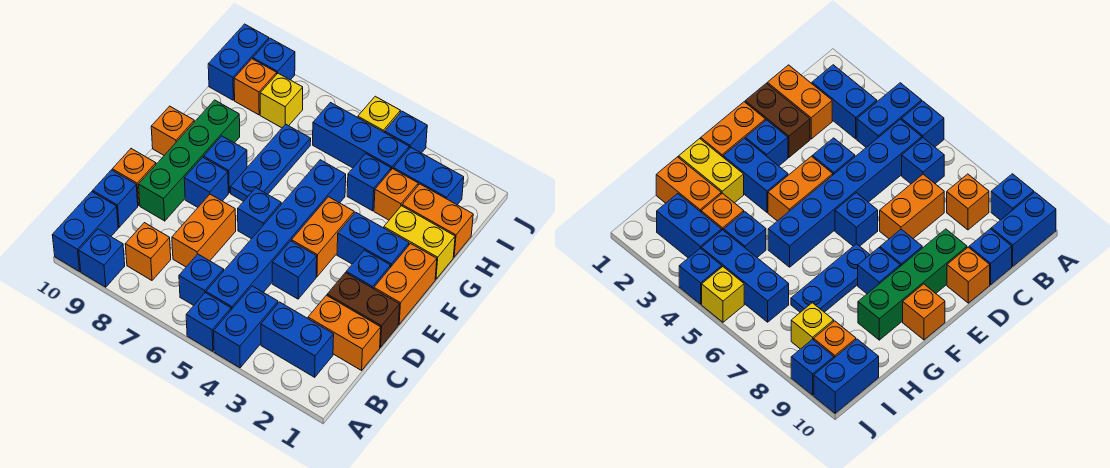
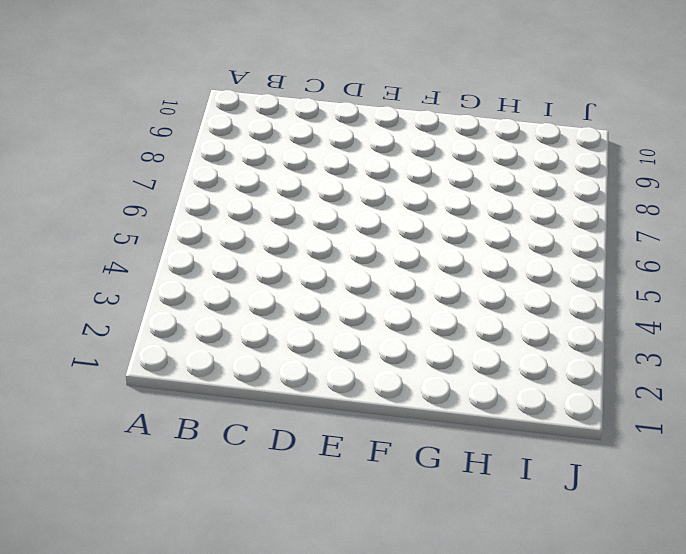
none -> blue 1x2 brick [214,286,278,368]
none -> blue 1x1 brick [186,293,231,351]
none -> blue 1x1 brick [79,229,125,287]
none -> blue 1x2 brick [52,192,118,271]

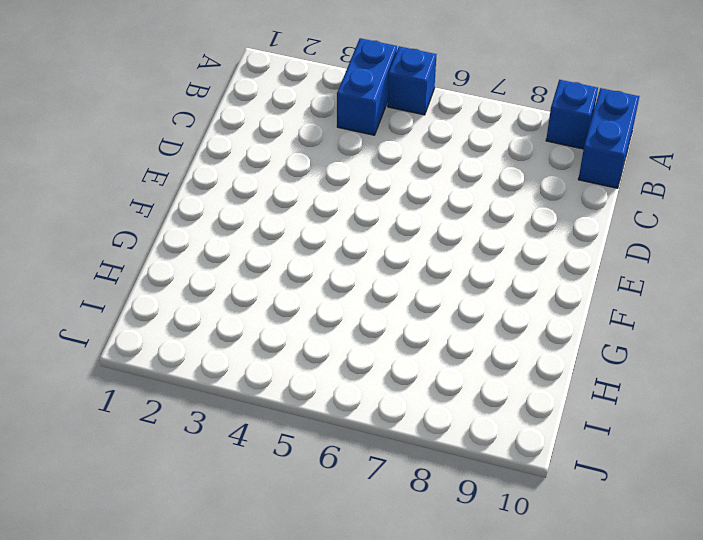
none -> blue 1x2 brick [261,302,334,377]
none -> blue 1x6 brick [206,160,346,310]
none -> blue 1x1 brick [179,254,224,305]
none -> orange 1x1 brick [125,223,171,280]

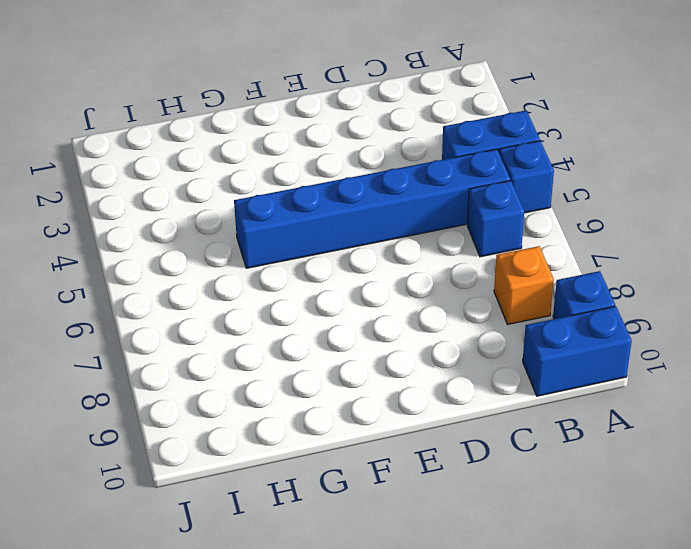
none -> blue 1x2 brick [261,302,334,377]
none -> orange 1x2 brick [308,295,381,370]
none -> orange 1x2 brick [172,194,236,267]
none -> blue 1x1 brick [93,170,138,227]

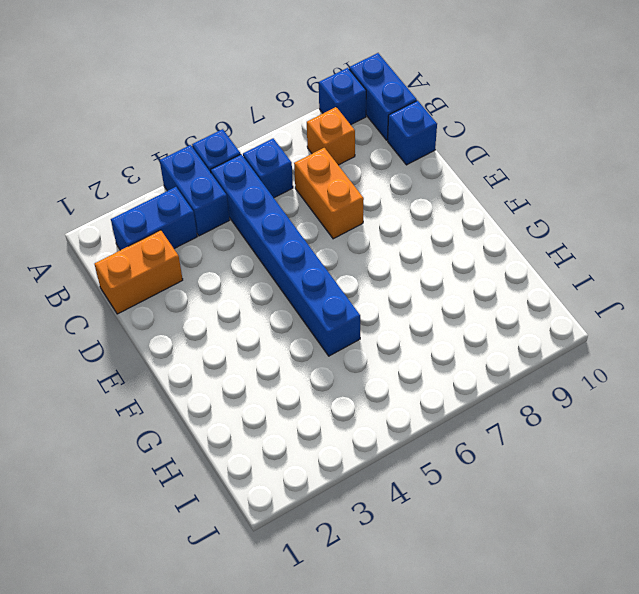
none -> brown 1x2 brick [327,273,400,347]
none -> blue 1x1 brick [272,241,317,299]
none -> green 1x4 brick [139,100,240,221]
none -> orange 1x1 brick [112,149,156,206]

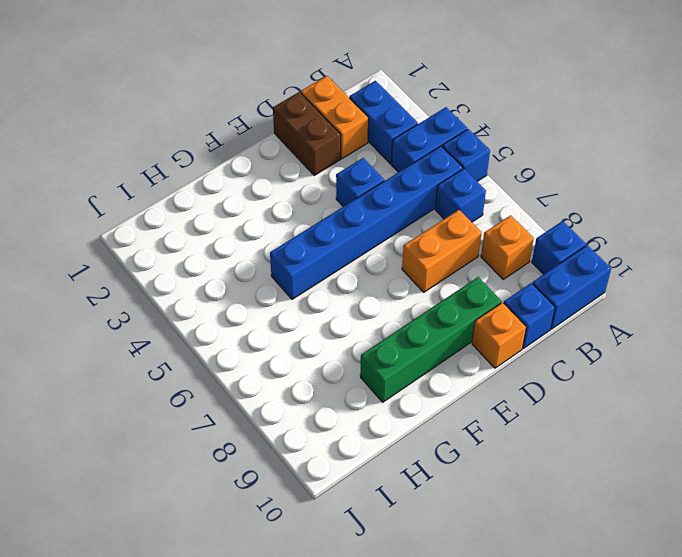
none -> orange 1x2 brick [374,244,437,324]
none -> blue 1x1 brick [346,250,391,289]
none -> orange 1x2 brick [292,197,354,277]
none -> blue 1x1 brick [238,188,281,239]

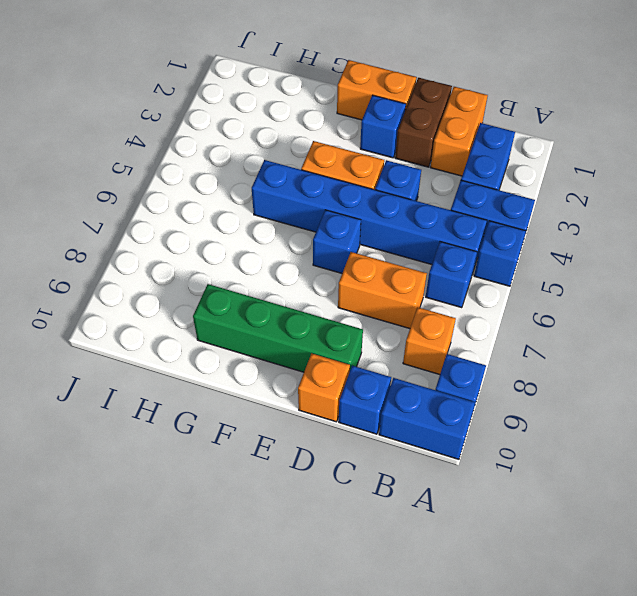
none -> blue 1x1 brick [184,157,228,207]
none -> blue 1x2 brick [337,212,409,267]
none -> blue 1x3 plate [230,124,311,201]
none -> blue 1x1 brick [204,136,247,193]

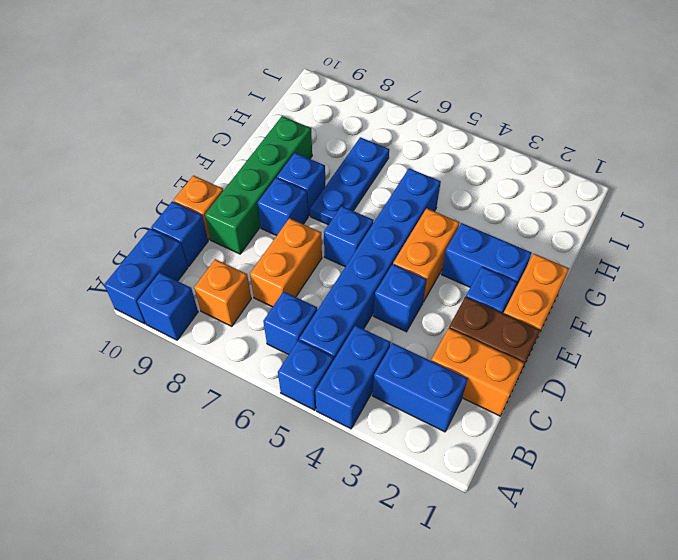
none -> orange 1x1 brick [151,106,194,155]
none -> yellow 1x2 brick [384,206,455,279]
none -> orange 1x2 brick [402,184,473,257]
none -> orange 1x1 brick [374,169,418,220]

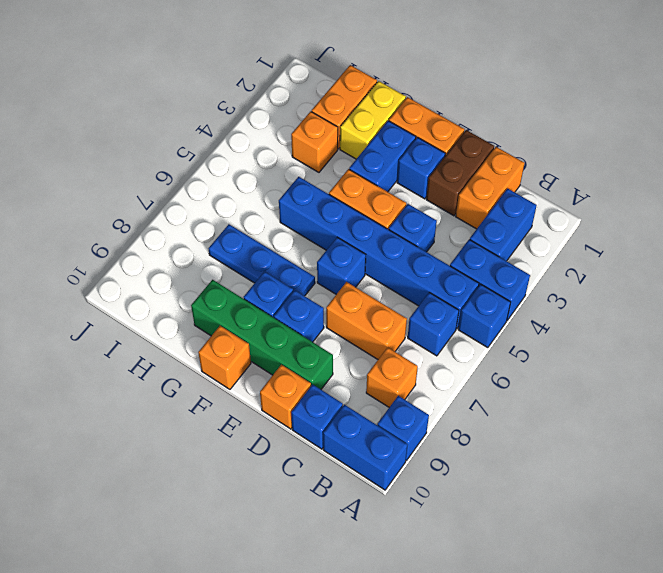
none -> blue 1x1 brick [347,154,391,211]
none -> blue 1x2 brick [393,147,464,205]
none -> blue 1x3 brick [313,103,409,170]
none -> yellow 1x1 brick [260,73,303,128]

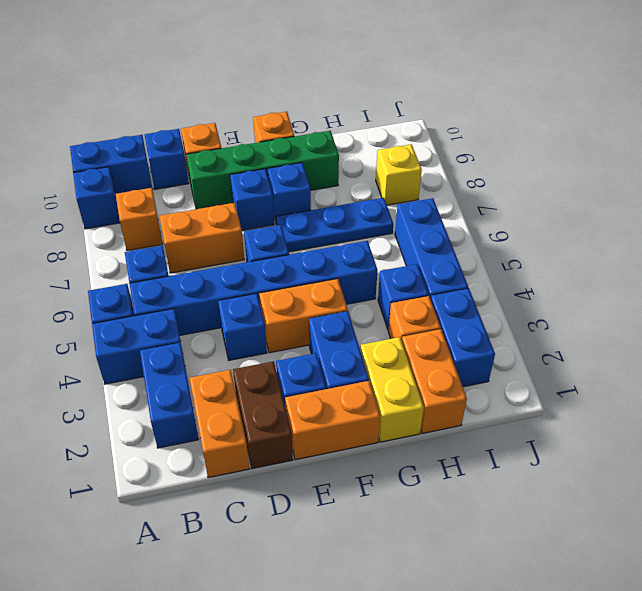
none -> orange 1x1 brick [234,59,277,115]
none -> blue 1x2 brick [208,24,269,100]
none -> blue 1x1 brick [385,111,427,153]
none -> yellow 1x1 brick [358,96,400,132]

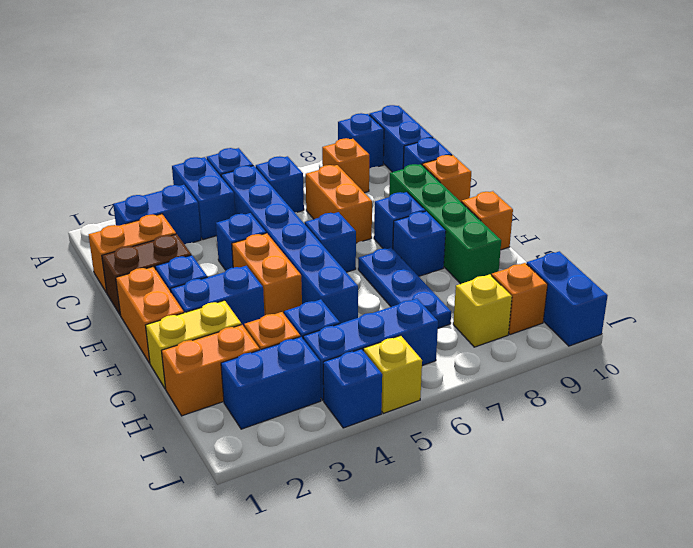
none -> blue 1x1 brick [253,38,295,80]

